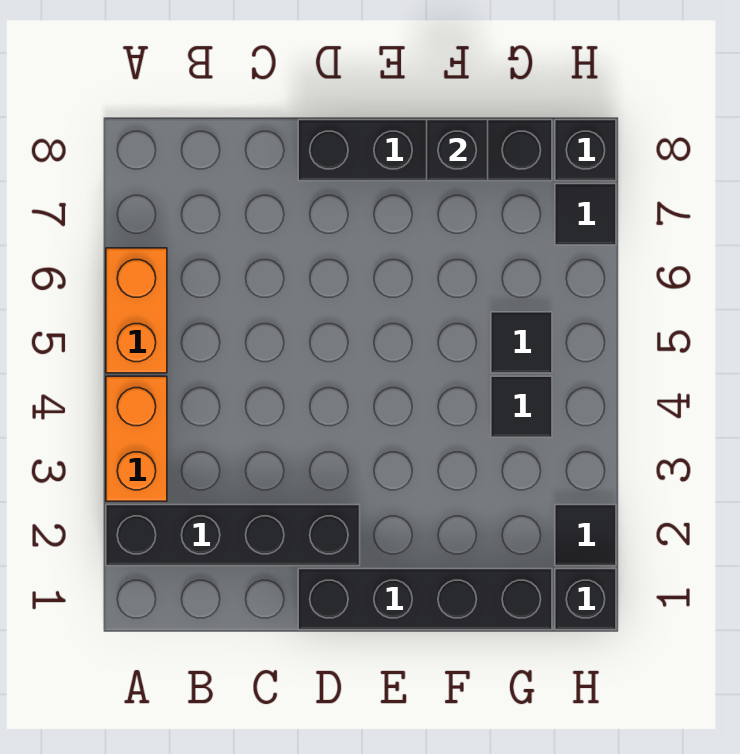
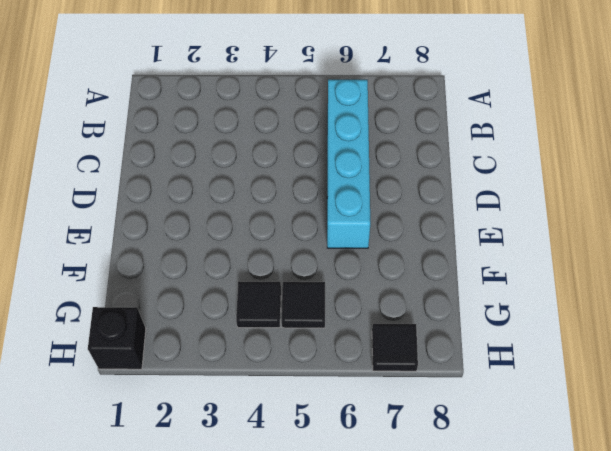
cyan 1x4 brick [327,80,370,248] -> none
none -> black 1x4 brick [106,505,360,566]
none -> orange 1x2 brick [106,376,167,501]
none -> orange 1x2 brick [106,248,167,373]

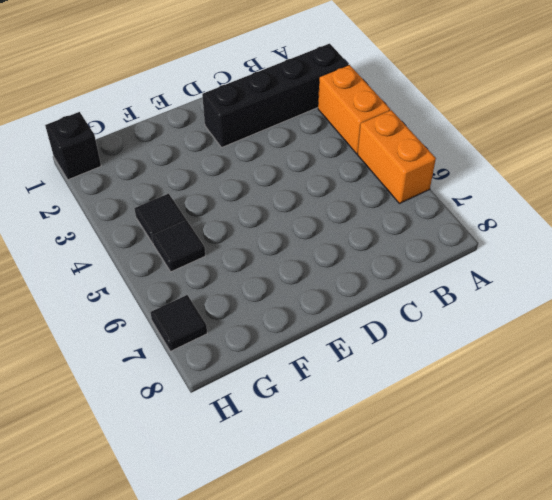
none -> black 1x4 brick [298,569,552,630]
none -> black 1x4 brick [298,120,552,181]
none -> black 1x1 tile [555,505,616,566]

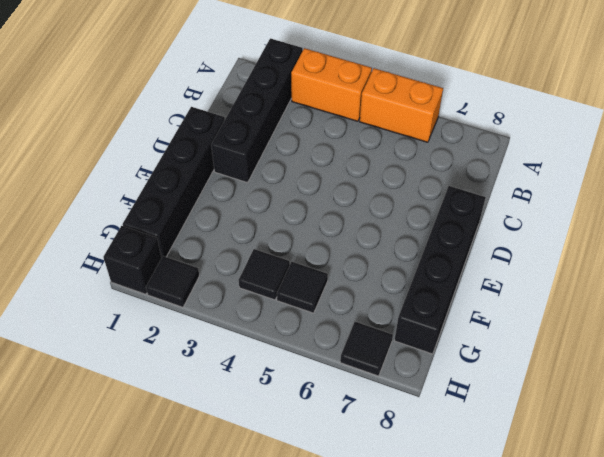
none -> black 1x1 brick [555,120,616,181]
none -> black 1x1 brick [427,120,488,181]

